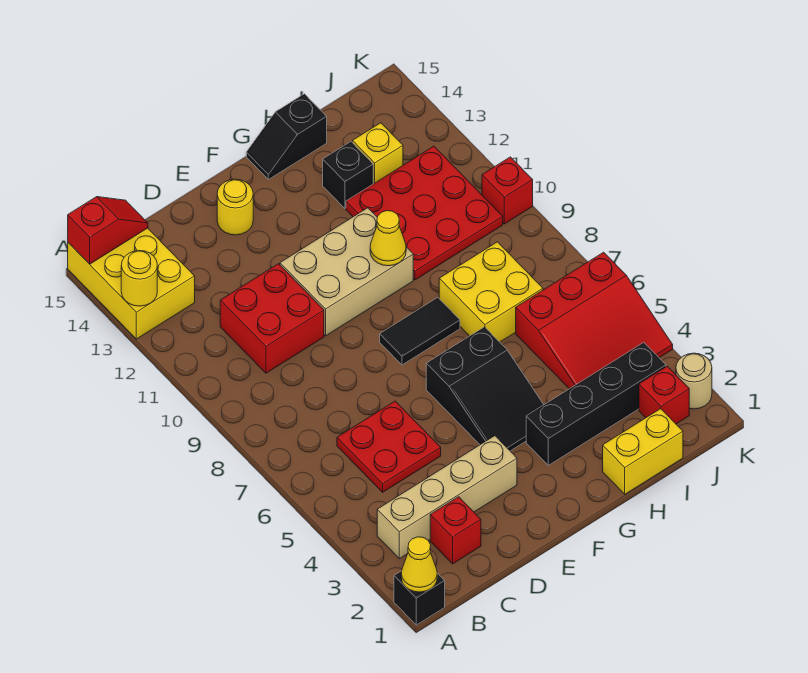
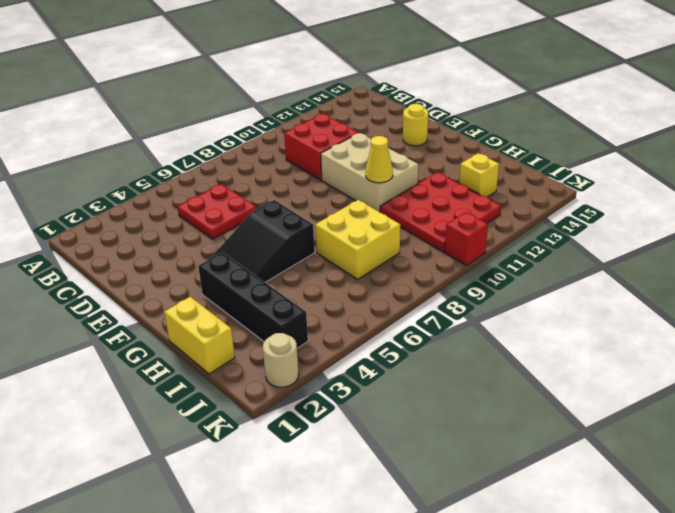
none -> black 1x1 brick [394,571,445,625]
none -> yellow 2x3 brick [68,228,195,339]
none -> tan 1x4 brick [377,436,517,559]

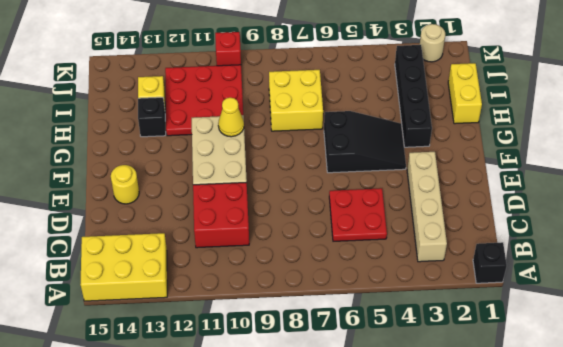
none -> red 1x1 brick [430,497,481,564]
none -> black 1x2 tile [380,298,460,365]
none -> black 1x2 slope [246,94,327,180]

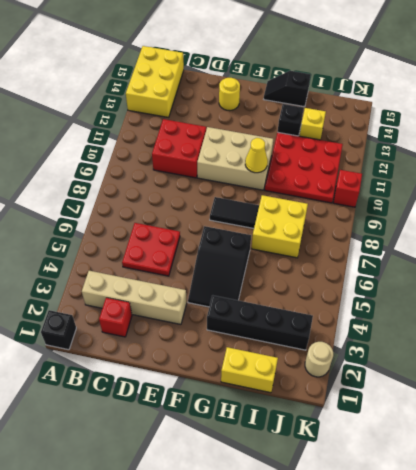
none -> red 3x3 slope [516,252,673,389]
none -> red 1x1 brick [639,366,689,424]
none -> yellow 1x1 cone [401,537,437,592]

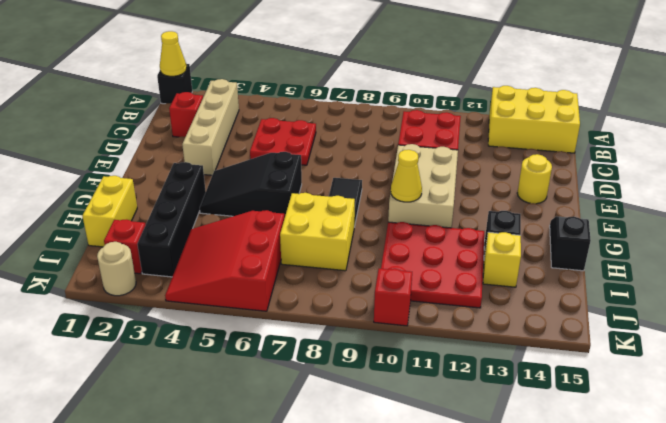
none -> yellow 1x1 round brick [121,251,157,306]
none -> red 1x2 slope [68,197,148,264]

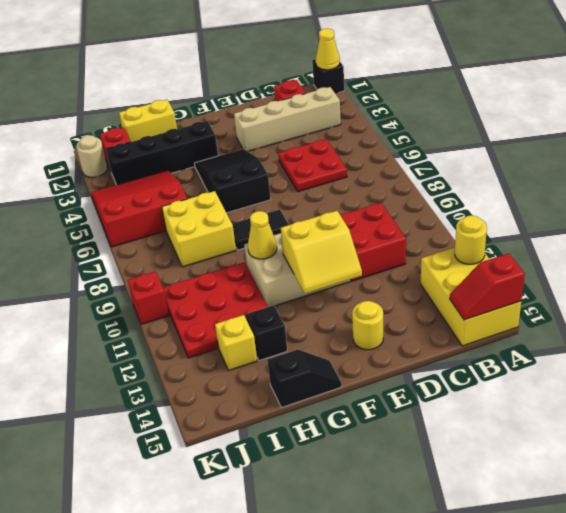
yellow 2x2 slope [281,211,362,294] -> none

